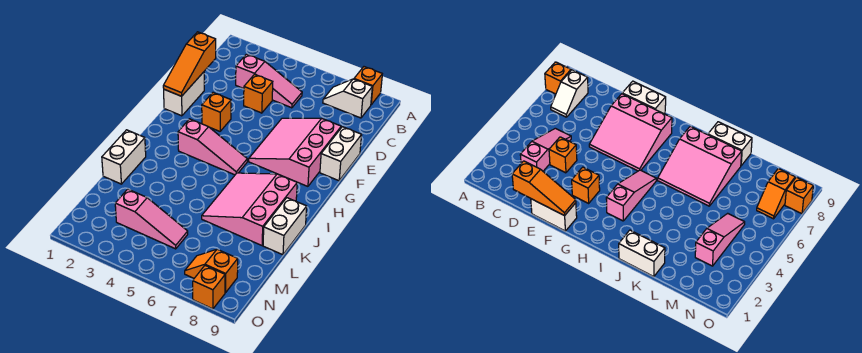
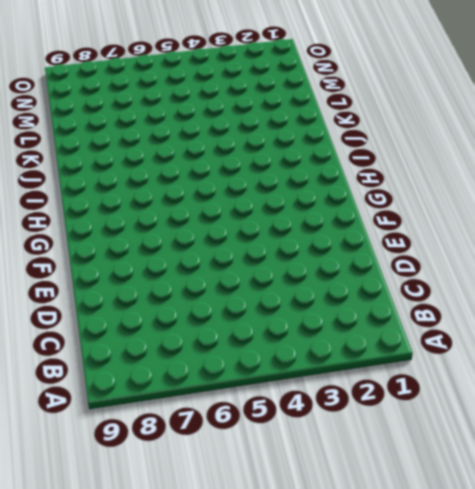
none -> orange 1x1 brick [354,67,382,105]
none -> white 1x2 slope [323,79,372,118]
none -> pink 1x3 slope [236,54,302,108]

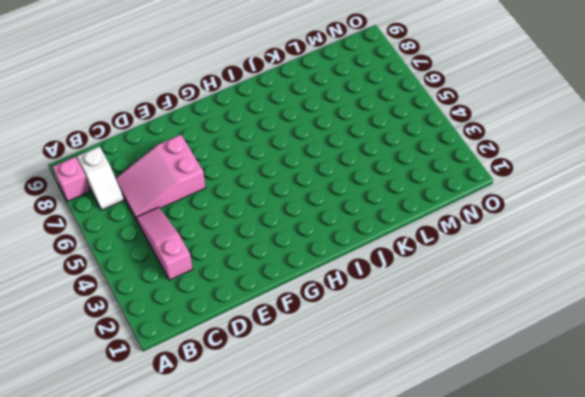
pink 1x1 brick [53,157,90,201] -> orange 1x1 brick [354,67,382,105]
pink 2x3 slope [116,135,205,218] -> pink 3x3 slope [249,118,341,186]
none -> orange 1x1 brick [244,74,273,113]
none -> white 1x2 brick [164,72,204,116]
none -> white 1x2 brick [320,127,362,181]

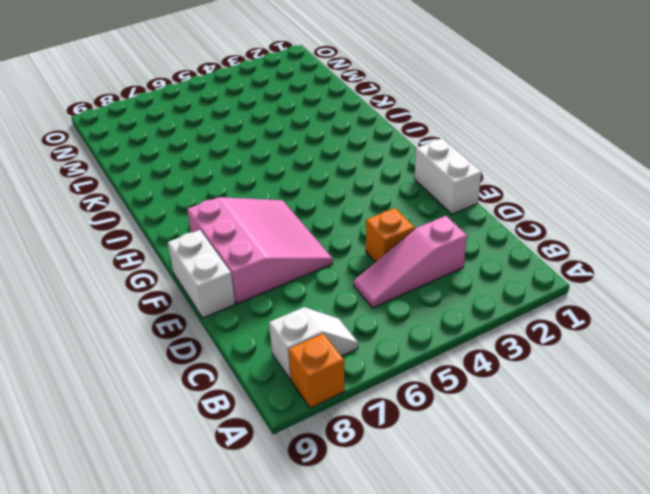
none -> orange 1x1 brick [202,93,231,131]
none -> pink 1x3 slope [178,119,247,175]
none -> pink 3x3 slope [202,173,297,245]

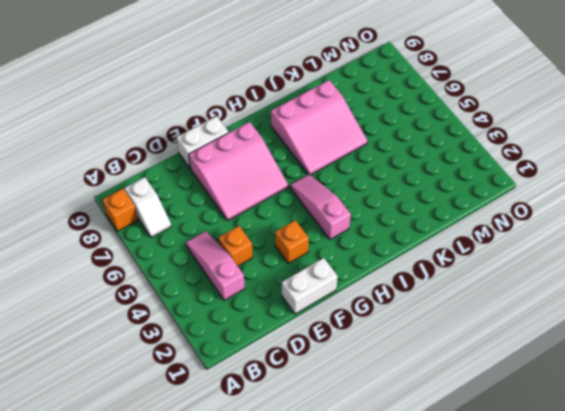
none -> white 1x2 brick [102,130,146,184]
none -> white 1x2 brick [263,198,307,255]
none -> pink 1x3 slope [115,189,188,249]

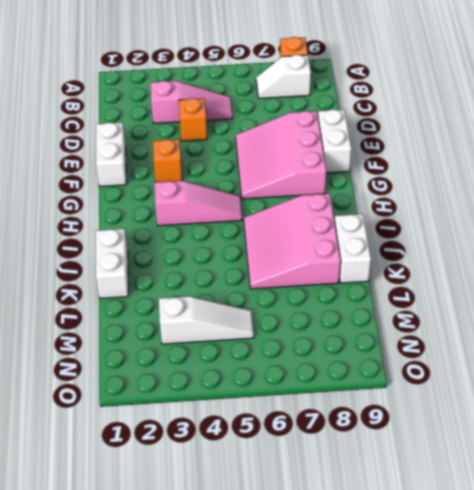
white 1x3 slope [159,296,254,344] -> pink 1x3 slope [115,189,188,249]
none -> orange 1x2 slope [185,249,238,293]
none -> orange 1x1 brick [193,266,225,309]
none -> orange 1x3 slope [163,32,216,96]

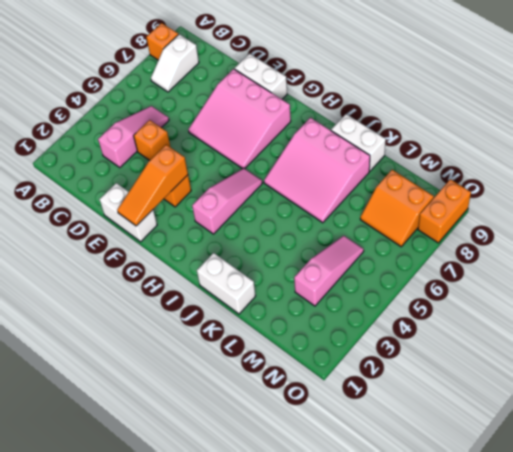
orange 1x3 slope [117,145,188,226] -> orange 1x3 slope turned to [163,32,216,96]
orange 2x2 slope [360,170,434,247] -> orange 1x2 slope [185,249,238,293]
orange 1x2 brick [418,179,471,243] -> orange 1x1 brick [193,266,225,309]

